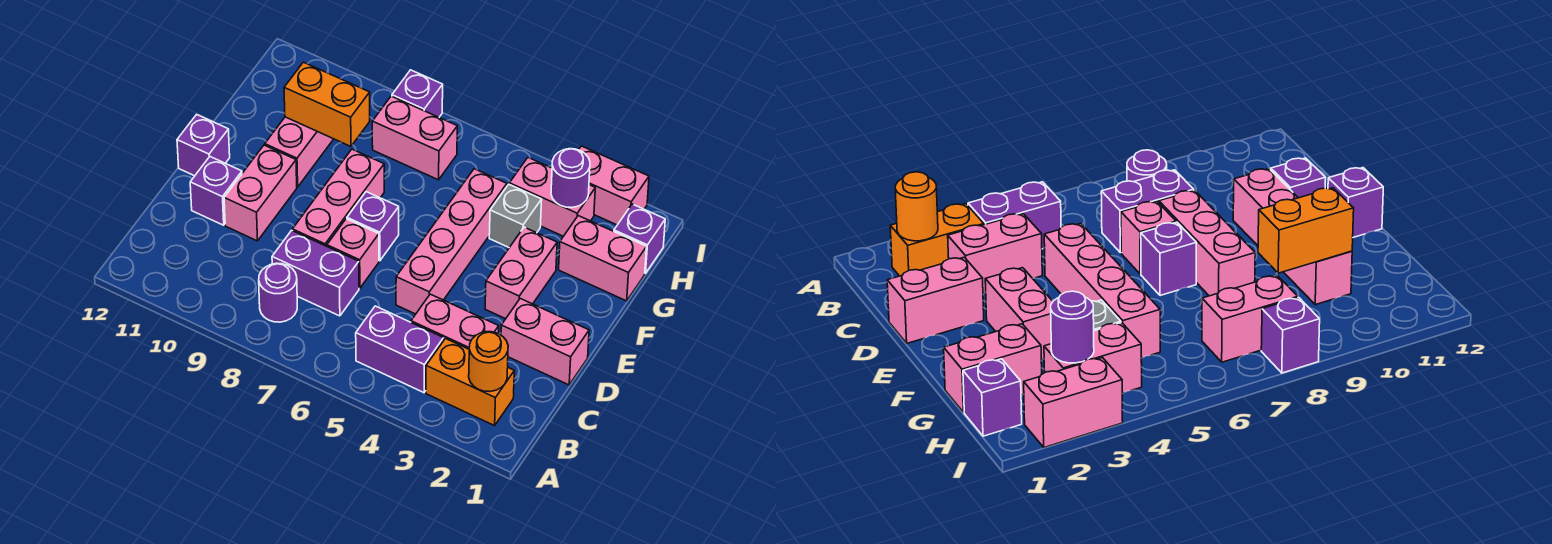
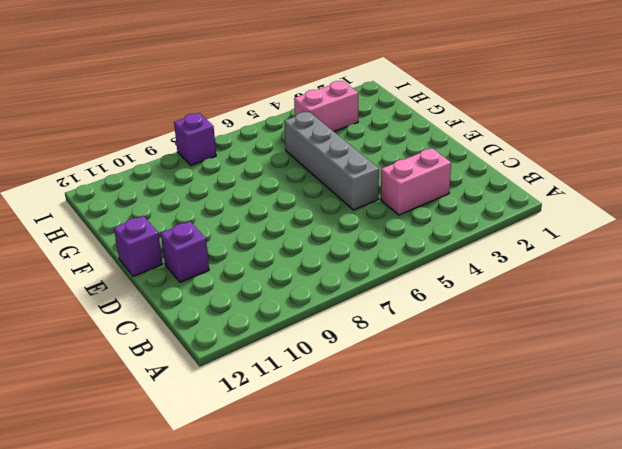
grey 1x4 brick [284,112,379,210] -> pink 1x4 brick [396,169,507,314]
none -> orange 1x2 brick [426,339,514,426]
none -> purple 1x2 brick [356,306,444,393]
none -> purple 1x1 round brick [259,263,297,322]

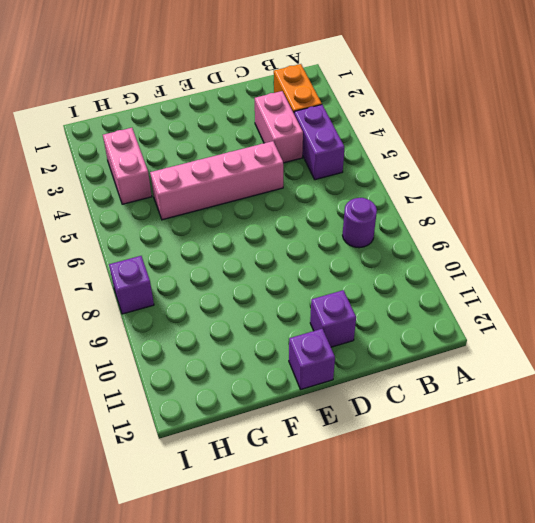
none -> purple 1x2 brick [272,230,359,316]
none -> pink 1x2 brick [501,299,589,385]
none -> pink 1x1 brick [327,219,379,288]

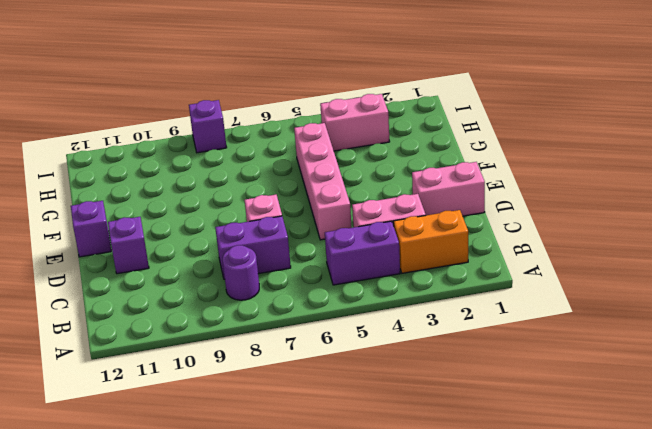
none -> pink 1x3 brick [292,149,384,246]
none -> pink 1x2 brick [224,145,297,241]
none -> pink 1x2 brick [485,227,557,319]

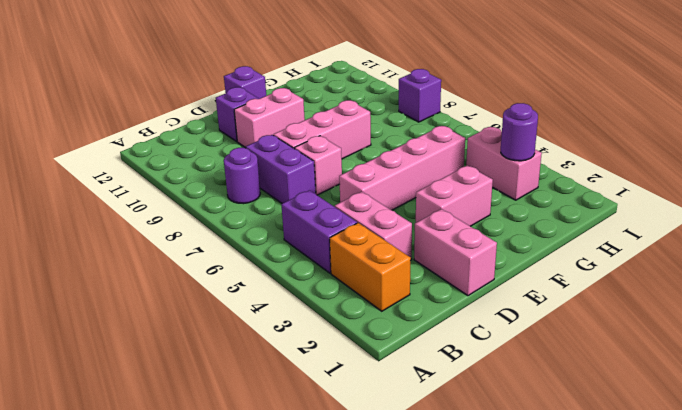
none -> purple 1x1 brick [347,192,399,261]
none -> pink 1x2 brick [265,117,333,187]
none -> pink 1x2 brick [559,216,647,301]

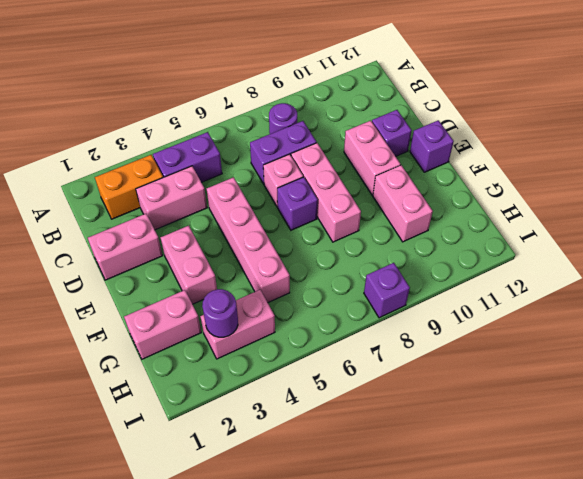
none -> grey 1x1 brick [489,184,542,248]
none -> purple 1x1 brick [614,204,665,273]
none -> pink 1x2 brick [372,96,457,180]

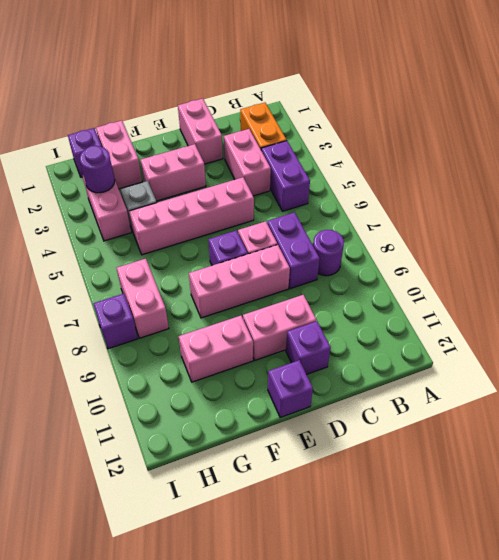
none -> pink 1x2 brick [579,146,649,225]
none -> orange 1x1 round brick [469,332,508,392]
none -> orange 1x2 brick [284,62,370,146]

